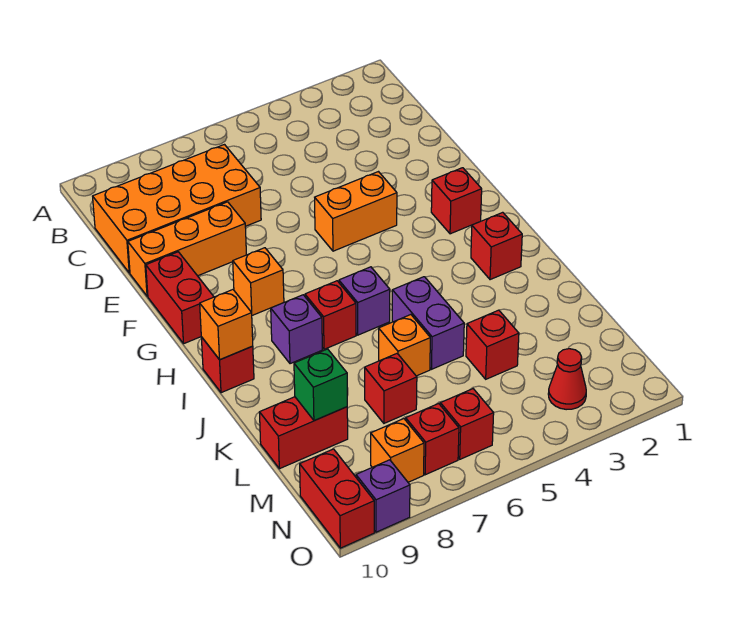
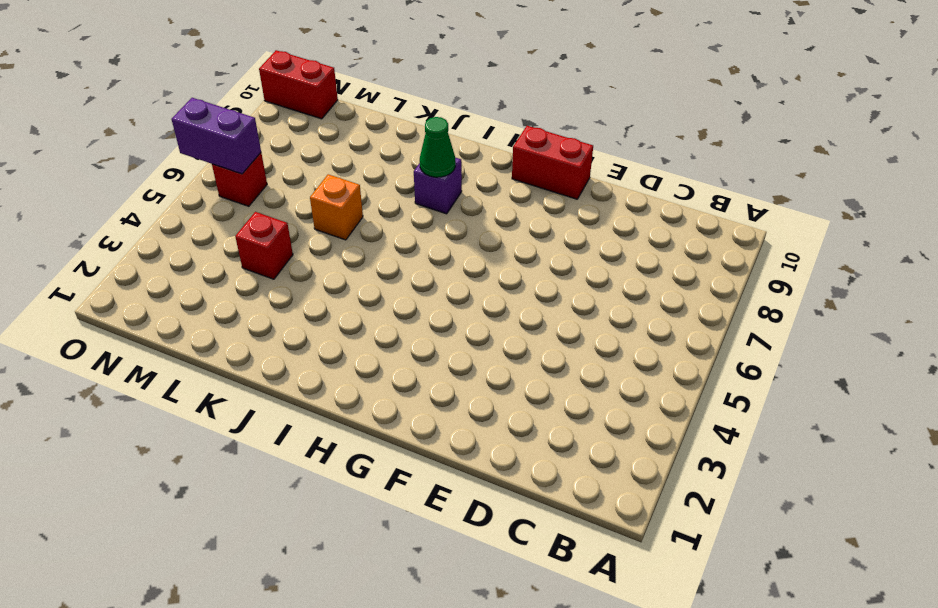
green 1x1 cone [420,117,455,177] -> none
purple 1x2 brick [172,98,261,174] -> purple 1x2 brick moved to [392,277,464,369]
none -> orange 2x4 brick [93,145,261,273]
none -> orange 1x3 brick [128,202,246,296]
none -> orange 1x2 brick [315,172,397,251]

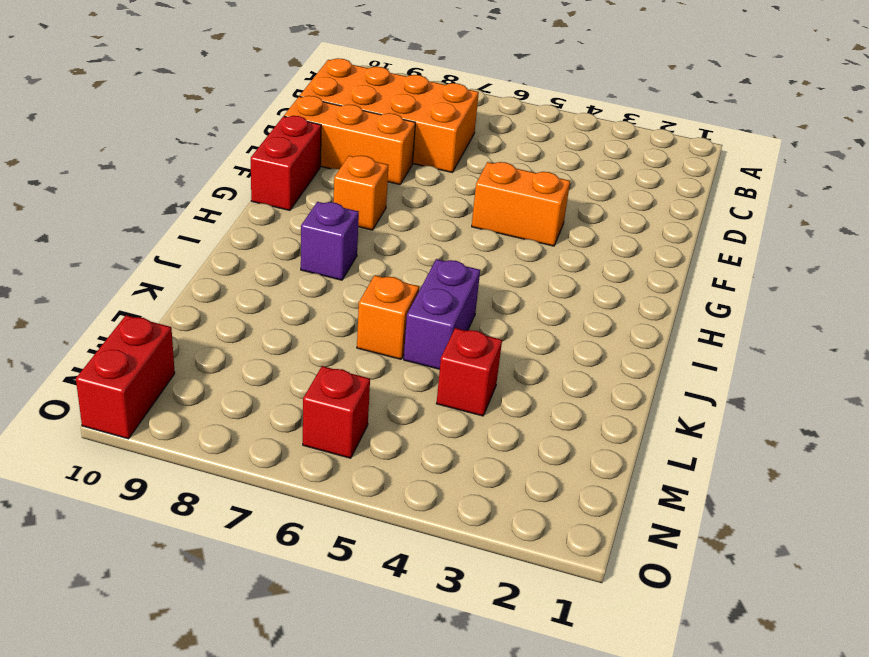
none -> red 1x1 brick [431,168,482,234]
none -> red 1x1 brick [471,212,522,280]
none -> purple 1x1 brick [339,267,390,335]

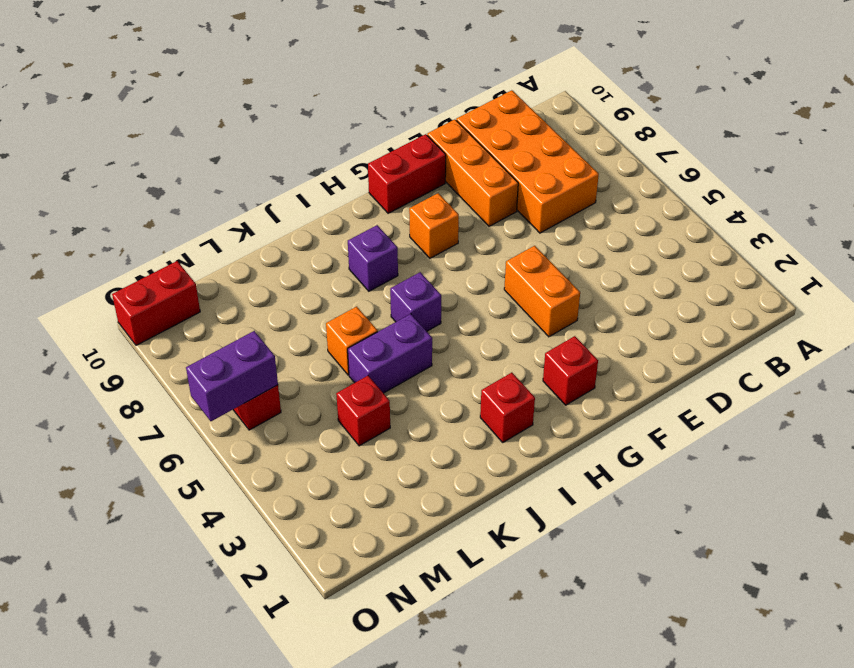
purple 1x2 brick [186,331,278,421] -> none
none -> red 1x1 brick [305,281,356,349]
none -> red 1x1 brick [201,337,254,393]
none -> red 1x1 brick [365,354,417,423]

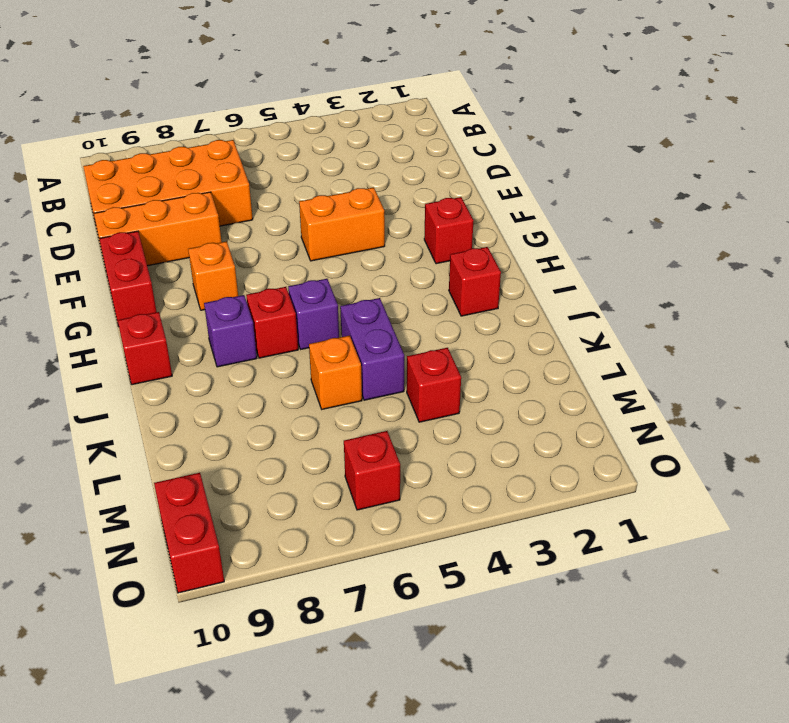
none -> red 1x1 brick [365,354,417,423]
none -> red 1x2 brick [259,397,348,469]
none -> red 1x1 cone [548,349,586,410]

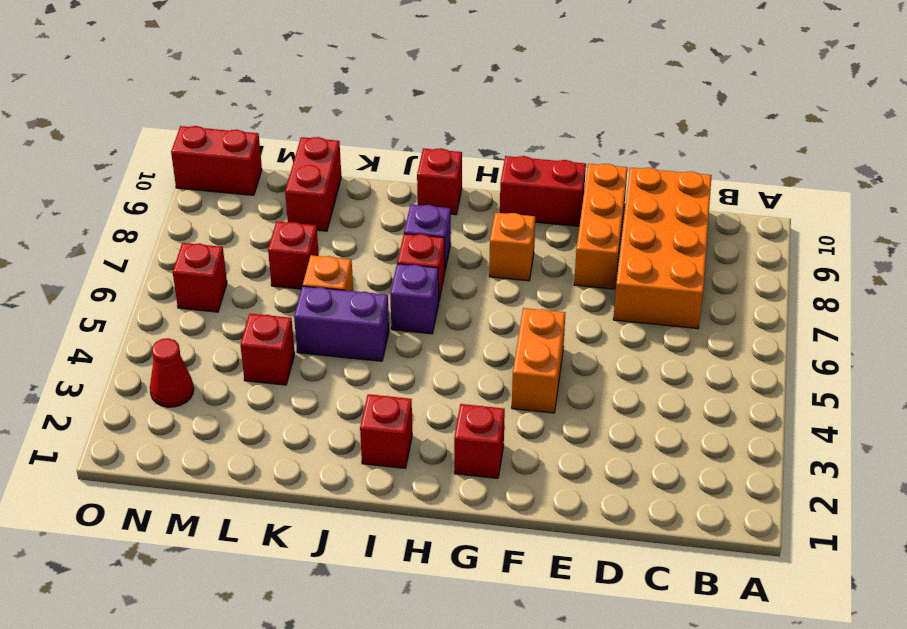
none -> red 1x1 brick [406,404,459,475]
none -> orange 1x1 brick [371,419,424,482]
none -> purple 1x1 brick [356,460,410,532]

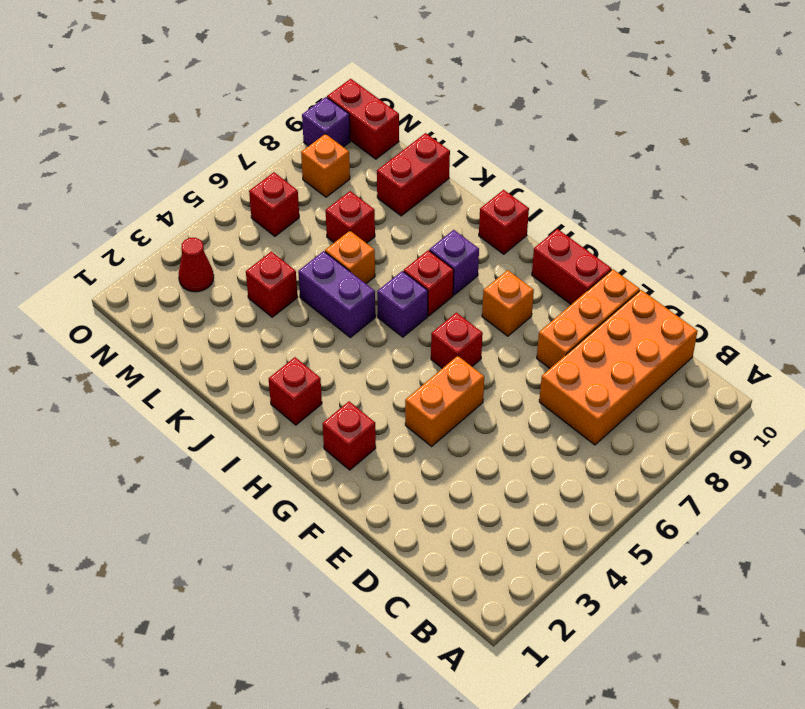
red 1x1 brick [431,312,483,368] -> red 1x1 brick moved to [406,404,459,475]
none -> orange 1x1 brick [200,290,253,360]
none -> green 1x1 brick [294,349,347,421]

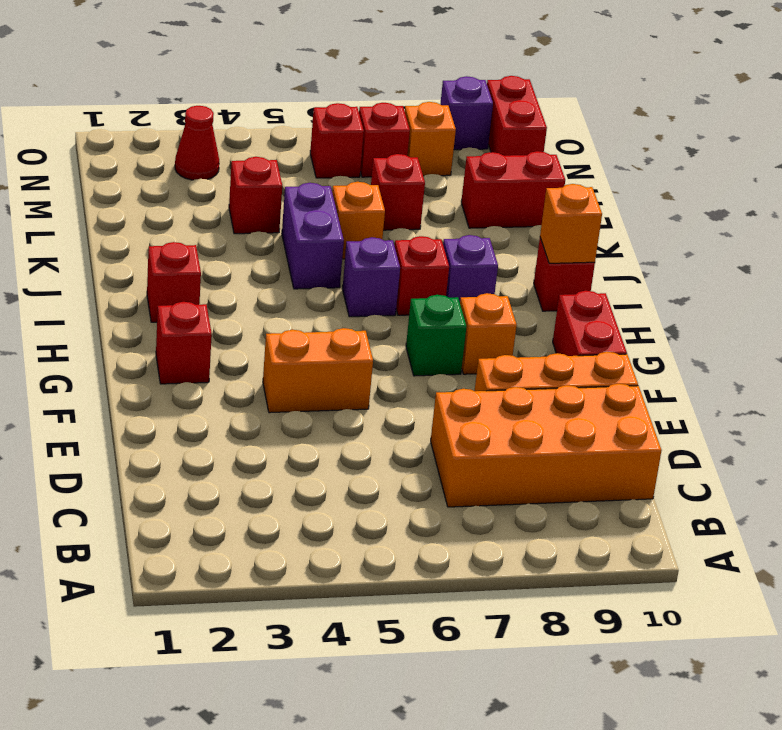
green 1x1 brick [406,295,467,376] -> green 1x1 brick moved to [294,349,347,421]

